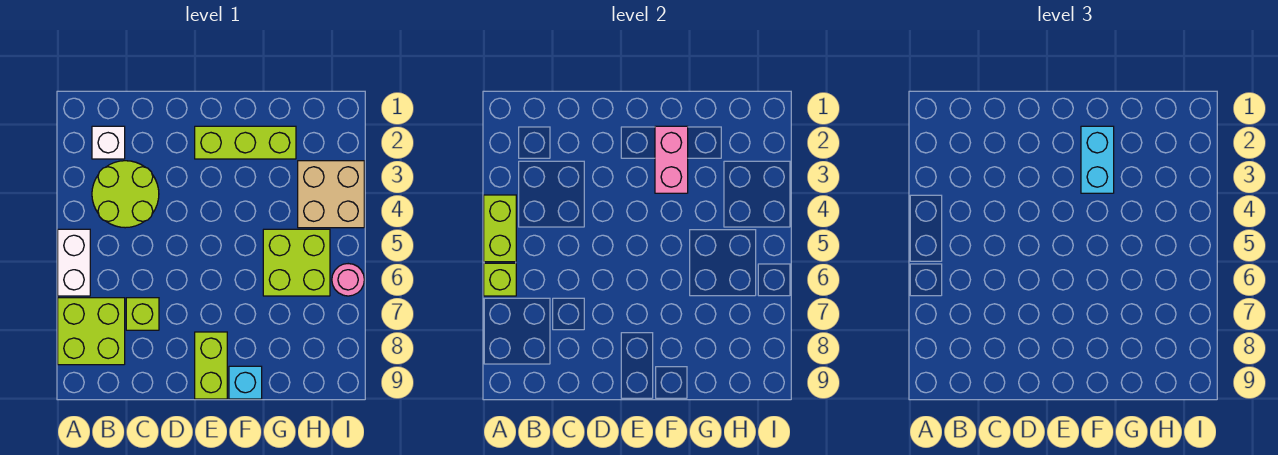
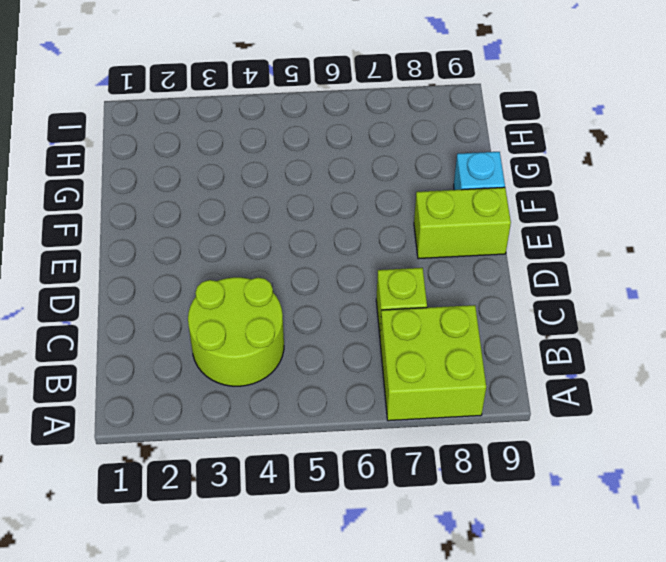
none -> white 1x2 brick [58,229,90,296]
none -> white 1x1 brick [92,126,125,159]
none -> lime 1x3 brick [195,126,296,159]

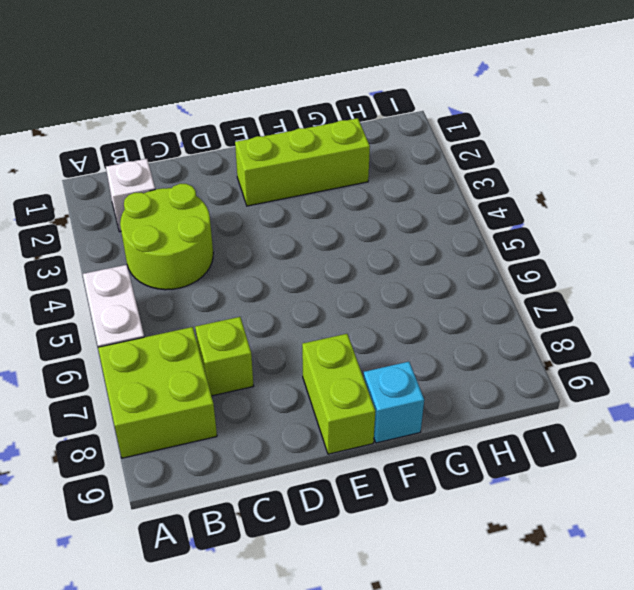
none -> lime 2x2 brick [263,229,330,296]
none -> tan 2x2 brick [298,161,364,228]
none -> pink 1x1 round brick [332,264,364,296]

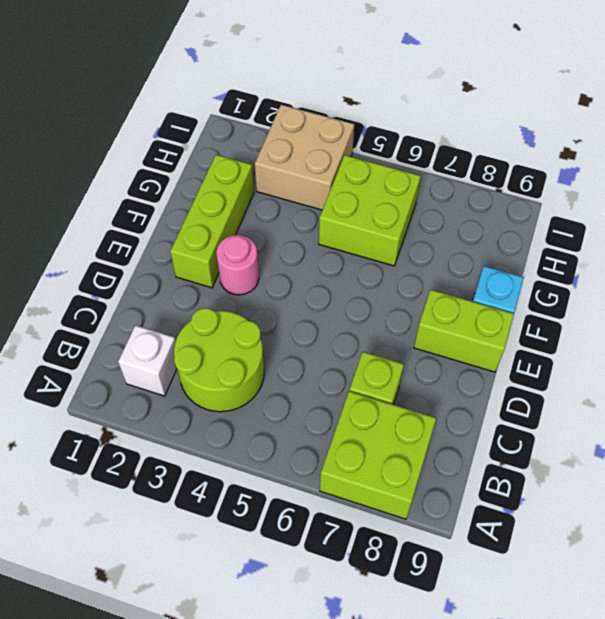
pink 1x1 round brick [216,235,259,295] -> pink 1x1 round brick moved to [332,264,364,296]
none -> white 1x2 brick [58,229,90,296]
none -> lime 1x2 brick [484,195,516,262]
none -> lime 1x1 brick [484,263,516,296]

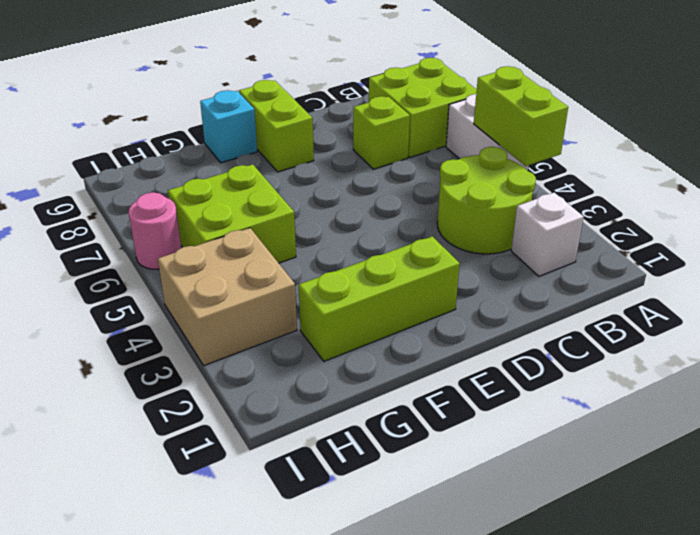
none -> lime 1x1 brick [484,263,516,296]
none -> pink 1x2 brick [655,126,688,193]
none -> cyan 1x2 brick [1081,126,1114,193]

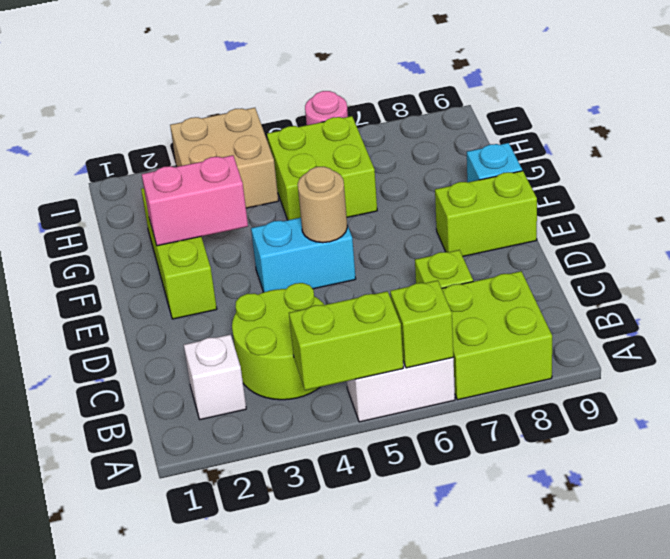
cyan 1x2 brick [251,218,356,292] -> cyan 1x2 brick moved to [1081,126,1114,193]
tan 1x1 round brick [298,167,347,243] -> none

